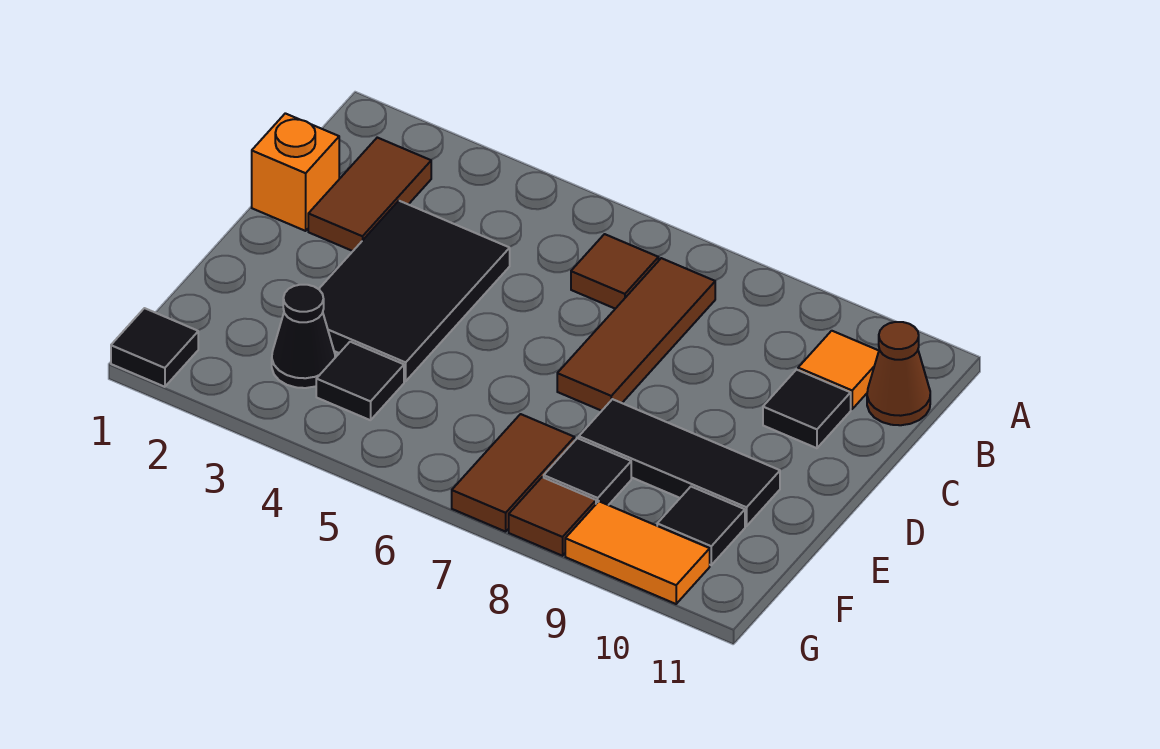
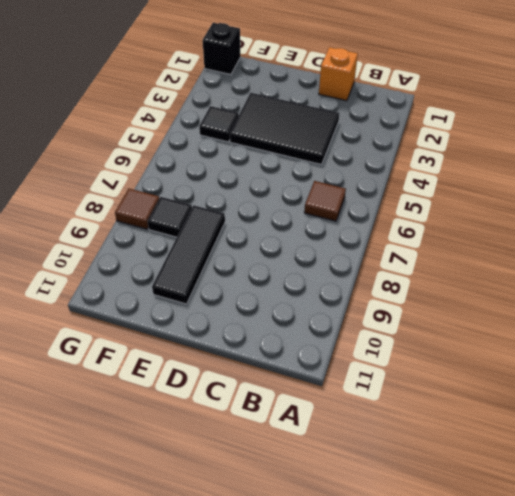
black 1x1 brick [203,23,241,75] -> black 1x1 tile [111,308,198,387]
none -> brown 1x2 tile [308,138,431,251]
none -> brown 1x3 tile [557,258,715,411]
none -> orange 1x1 tile [798,331,879,409]

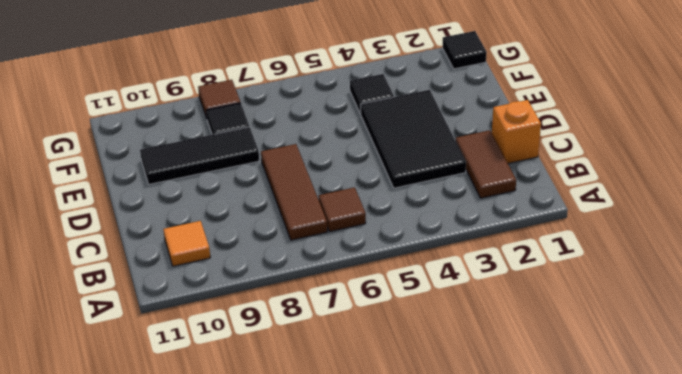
none -> brown 1x1 cone [867,322,930,425]
none -> black 1x1 tile [763,370,851,448]
none -> black 1x1 cone [272,285,335,388]

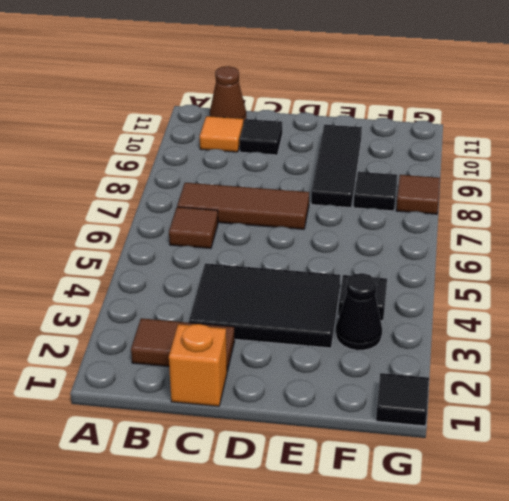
none -> brown 1x2 tile [452,414,575,532]
none -> black 1x1 tile [657,487,745,565]
none -> orange 1x2 tile [565,501,710,604]

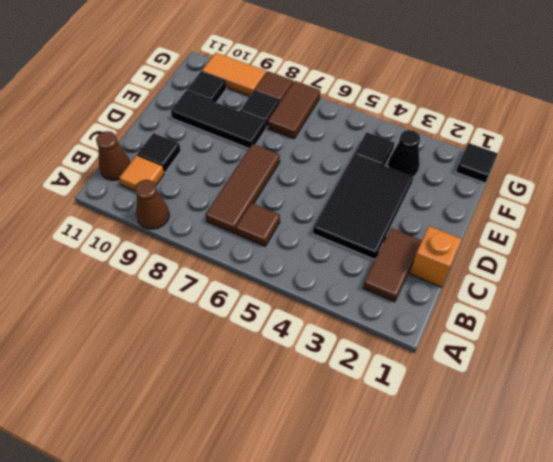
brown 1x1 cone [135,180,169,229] -> none

